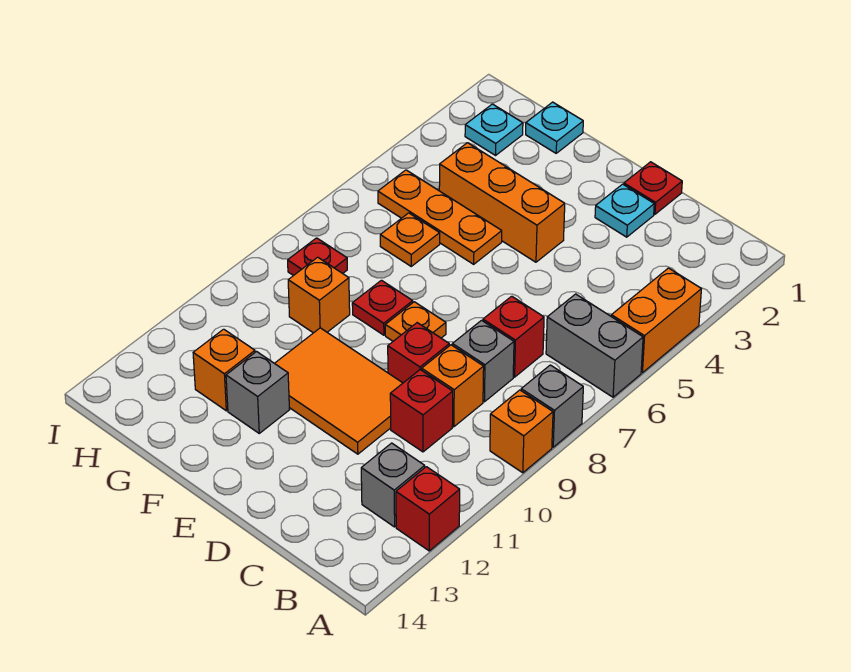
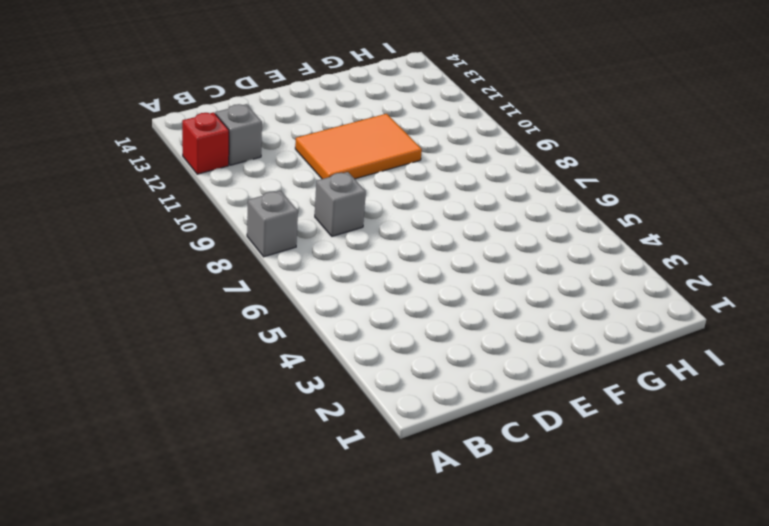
none -> orange 1x2 brick [611,268,701,373]
none -> grey 1x2 brick [546,294,643,397]
none -> orange 1x1 brick [490,390,553,473]

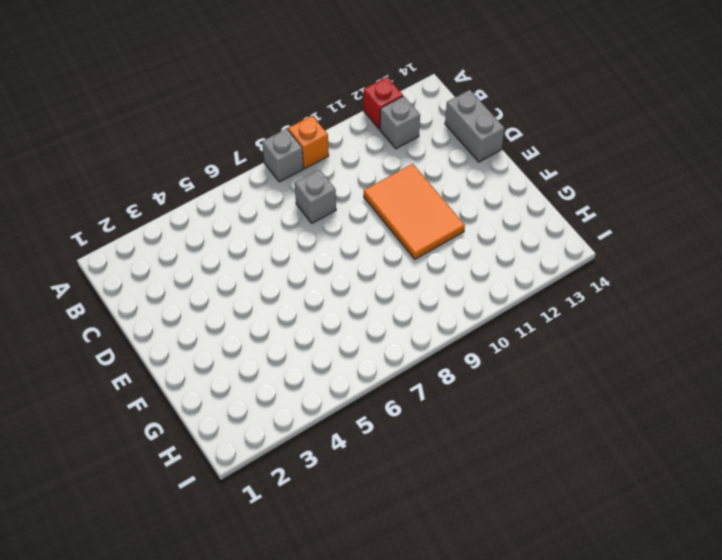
grey 1x2 brick [445,90,505,162] -> grey 1x2 brick moved to [546,294,643,397]
none -> orange 1x2 brick [611,268,701,373]
none -> red 1x1 brick [483,296,544,377]
none -> orange 1x1 brick [422,345,484,427]

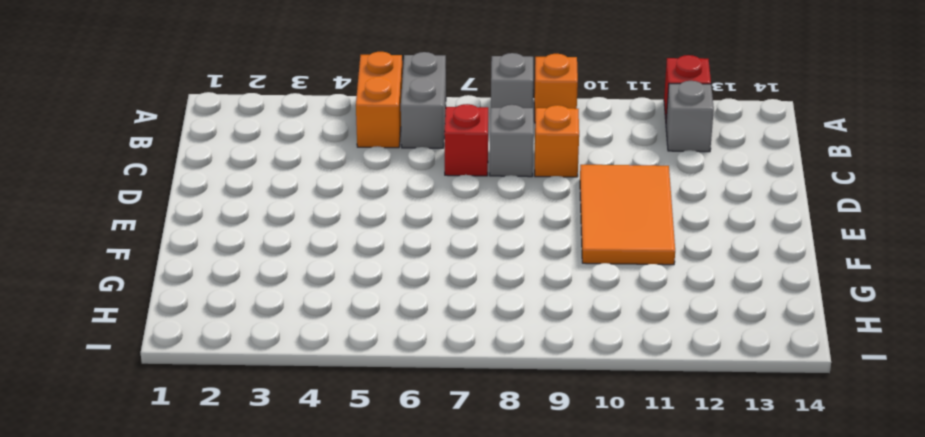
orange 1x2 brick [356,52,403,148] -> orange 1x2 brick turned to [611,268,701,373]
none -> red 1x1 brick [390,370,453,452]
none -> red 1x1 plate [624,162,682,214]
none -> cyan 1x1 plate [595,184,654,237]

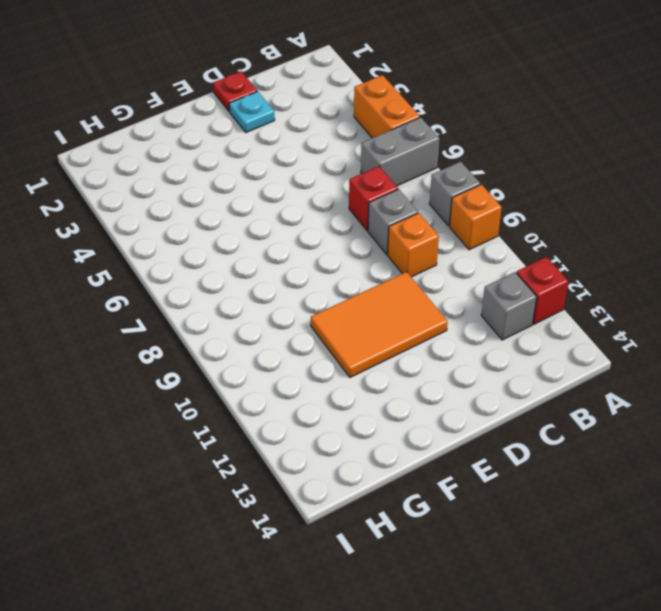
none -> red 1x1 brick [390,370,453,452]
none -> red 1x1 brick [388,323,449,383]
none -> orange 1x3 brick [439,143,565,262]

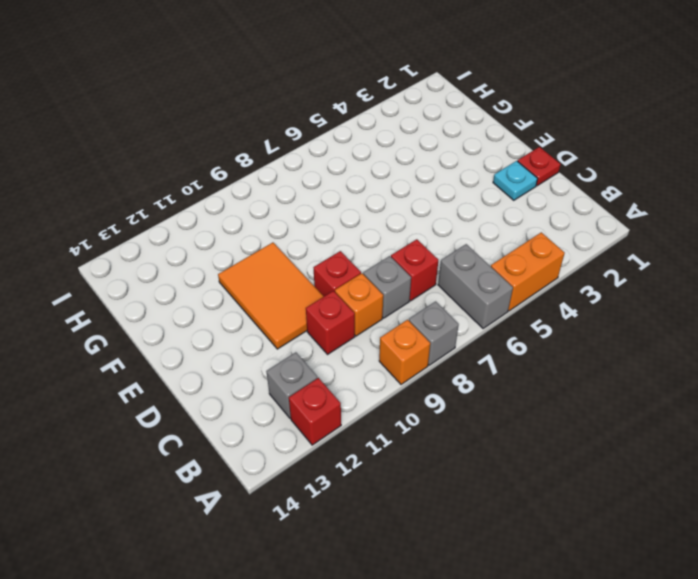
none -> orange 1x3 brick [439,143,565,262]
none -> orange 1x1 plate [385,302,446,341]
none -> orange 1x3 plate [378,170,502,264]

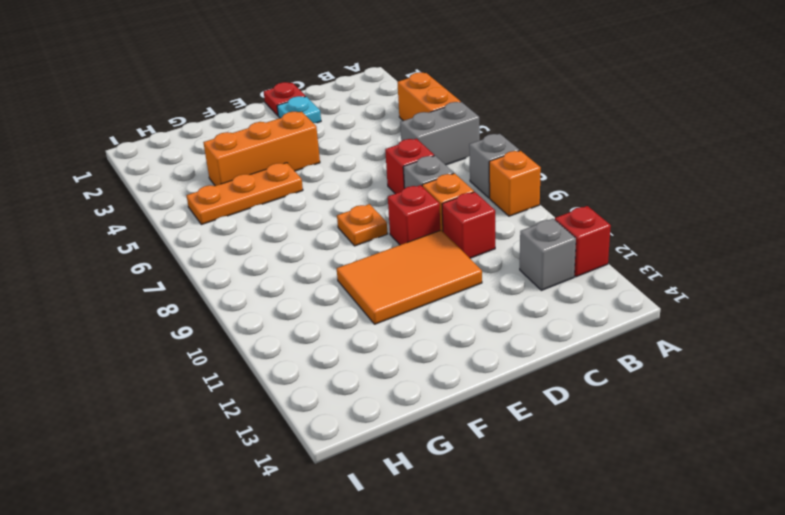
none -> red 1x1 plate [352,280,413,335]
none -> grey 1x1 brick [226,352,289,433]
none -> cyan 1x1 plate [526,102,583,153]

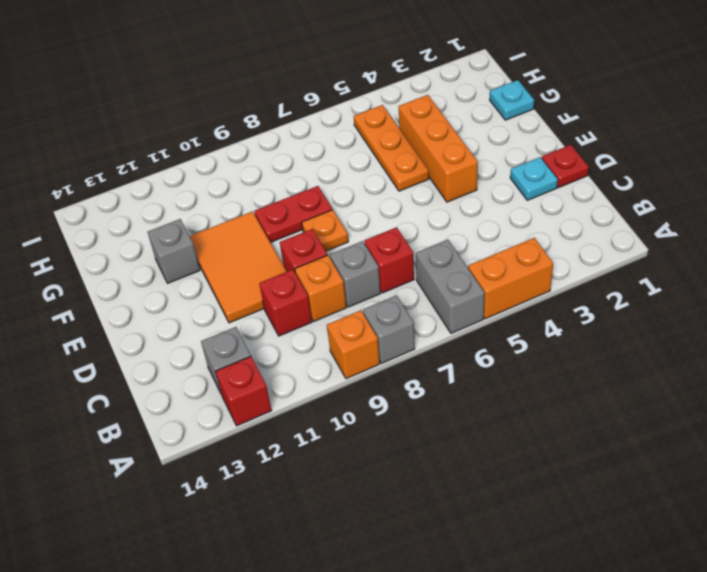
red 1x2 plate [254,186,332,243] -> red 1x1 plate [352,280,413,335]
none -> orange 1x1 plate [380,213,440,266]
none -> orange 1x1 brick [288,257,350,333]
none -> orange 1x1 brick [193,329,255,411]

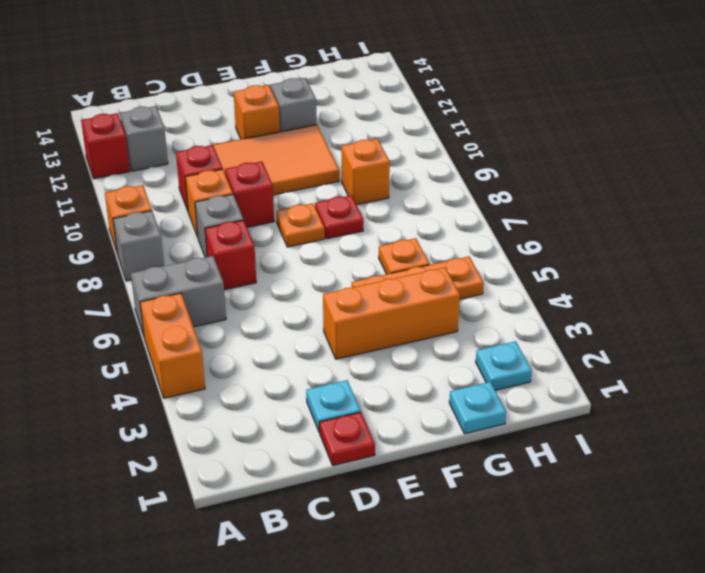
orange 1x1 brick [234,85,280,139] -> orange 1x1 brick moved to [193,329,255,411]
none -> red 1x1 plate [288,238,347,276]

